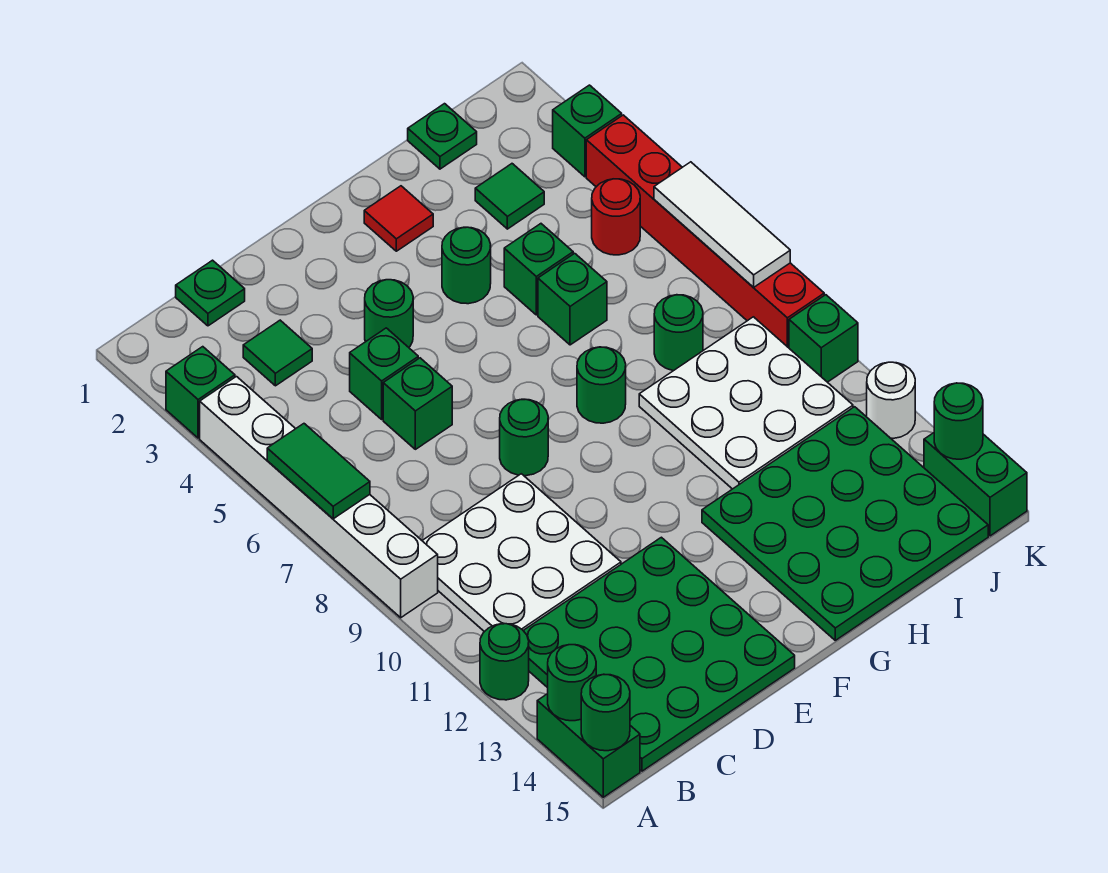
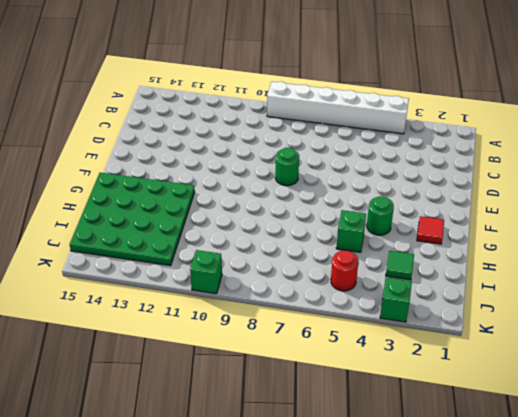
none -> green 1x1 brick [166,347,235,438]
none -> green 1x1 round brick [480,624,529,700]
none -> green 1x2 brick [537,694,640,797]
none -> white 3x3 plate [422,474,621,632]

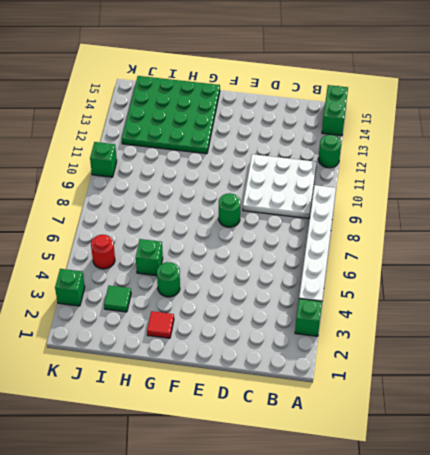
none -> green 4x4 plate [523,537,795,771]
none -> green 1x1 plate [176,260,245,326]
none -> green 1x1 tile [243,320,312,386]
none -> green 1x1 brick [350,328,418,419]

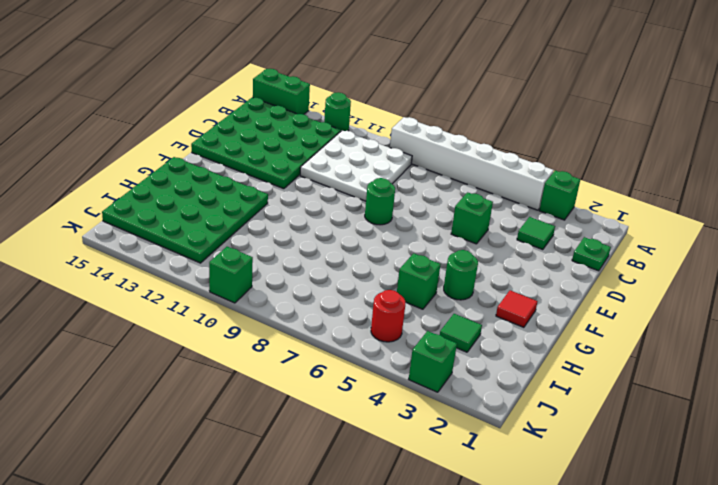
none -> green 1x1 brick [383,358,452,449]
none -> green 1x1 round brick [365,280,413,347]
none -> green 1x1 round brick [577,347,626,423]
none -> green 1x1 brick [538,253,607,345]

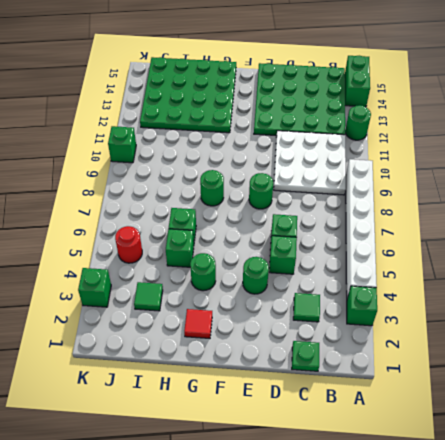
none -> white 3x3 plate [639,317,853,489]
none -> green 1x1 plate [408,104,477,169]
none -> green 1x1 round brick [654,295,703,371]
none -> red 1x6 brick [586,115,824,348]

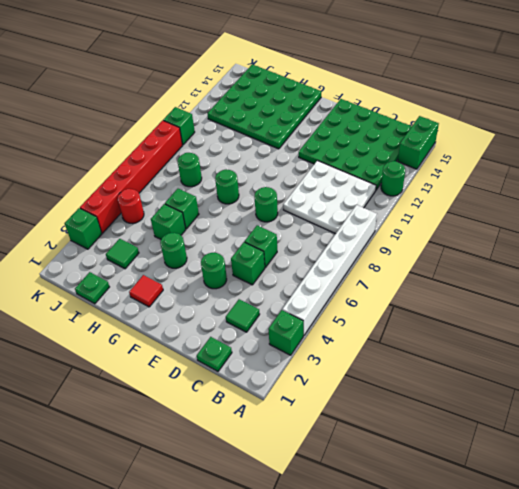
none -> white 3x3 plate [639,317,853,489]
none -> white 1x1 round brick [867,362,915,438]
none -> green 1x2 brick [924,433,1027,536]
none -> green 1x2 tile [267,424,370,519]

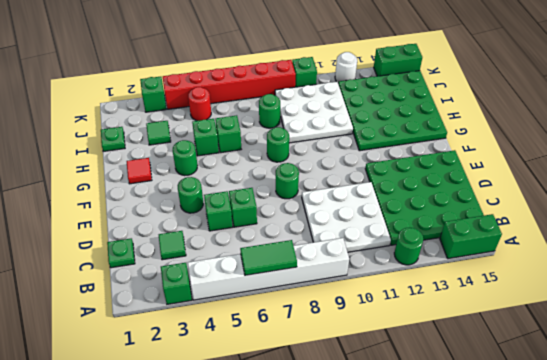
none -> green 1x1 round brick [548,645,596,721]
none -> green 1x1 round brick [581,674,630,751]
none -> white 1x3 tile [654,162,790,287]
none -> green 1x1 round brick [934,383,983,459]

